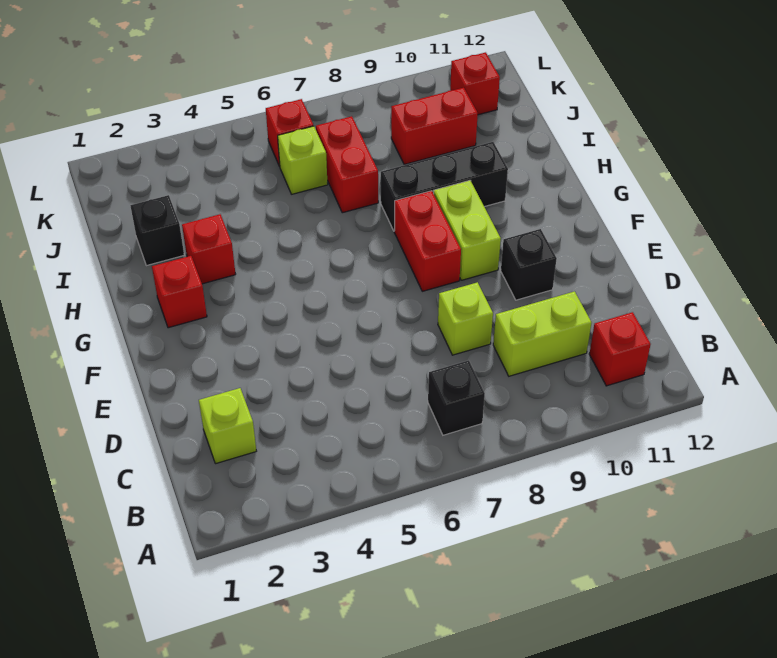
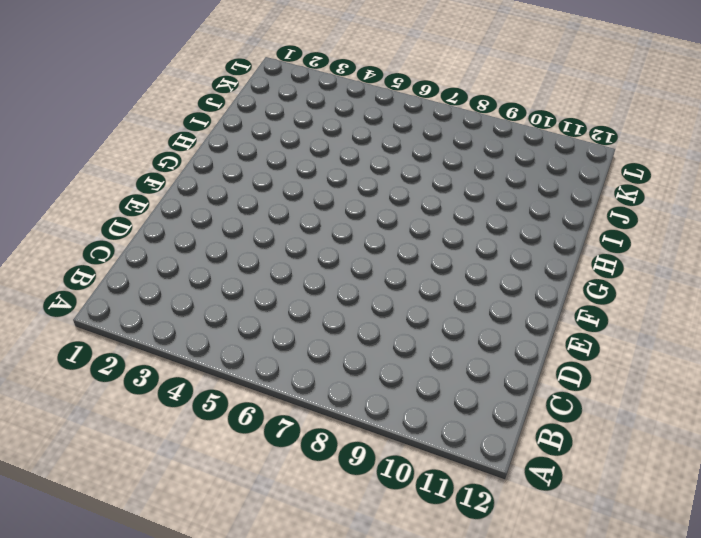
none -> black 1x1 brick [428,360,485,435]
none -> red 1x1 brick [589,312,651,386]
none -> lime 1x1 brick [199,388,256,464]

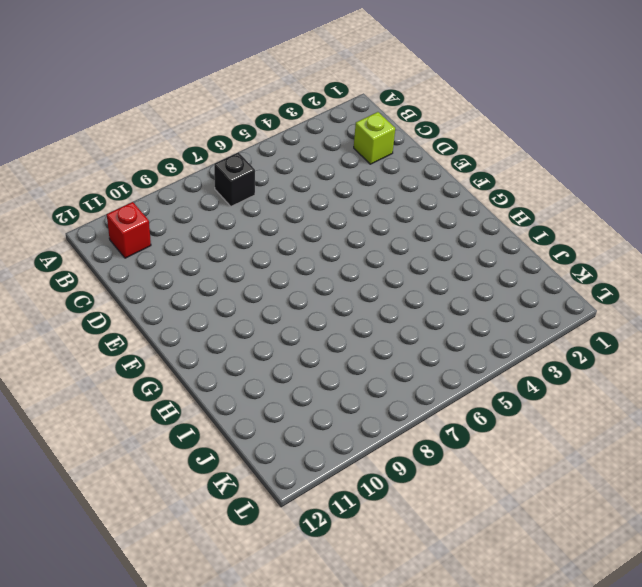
none -> lime 1x2 brick [493,292,591,376]
none -> lime 1x1 brick [438,282,493,355]
none -> black 1x1 brick [501,229,557,300]

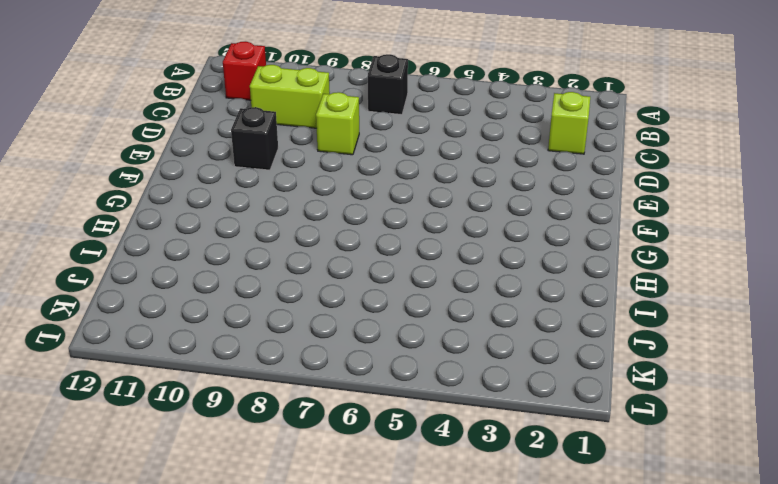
none -> red 1x2 brick [394,191,461,291]
none -> lime 1x2 brick [434,180,501,280]
none -> red 1x1 brick [152,256,207,328]

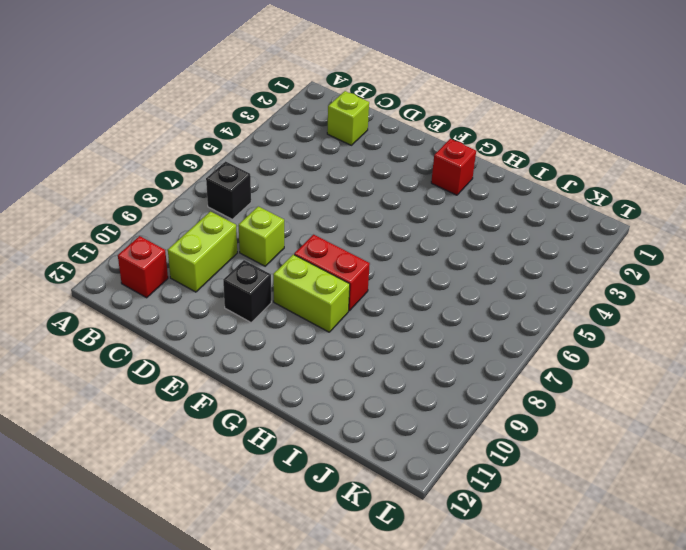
none -> red 1x1 brick [182,214,236,284]
none -> black 1x3 brick [381,142,508,231]
none -> black 1x1 brick [130,195,184,266]

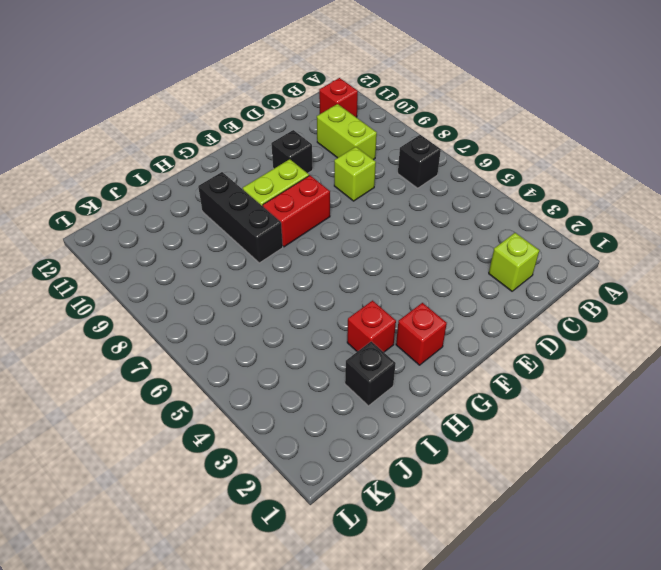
none -> red 1x2 brick [316,116,378,213]
none -> lime 1x1 brick [278,126,328,194]
none -> red 1x2 brick [391,88,478,165]

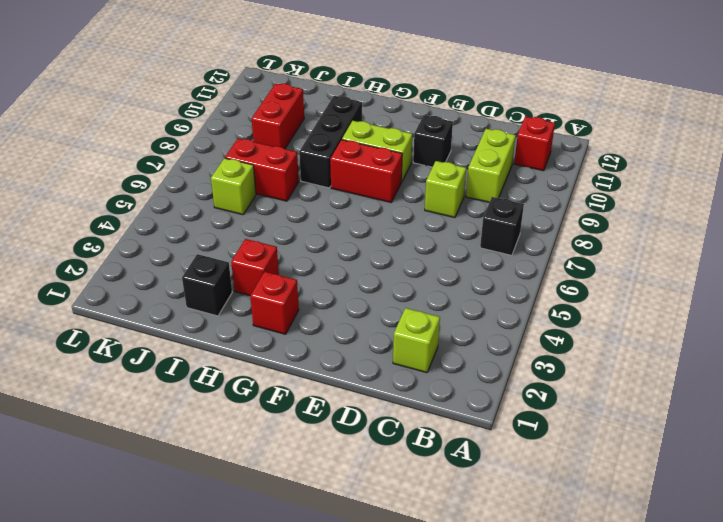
none -> red 1x1 brick [266,99,313,166]
none -> red 1x1 brick [450,52,500,115]

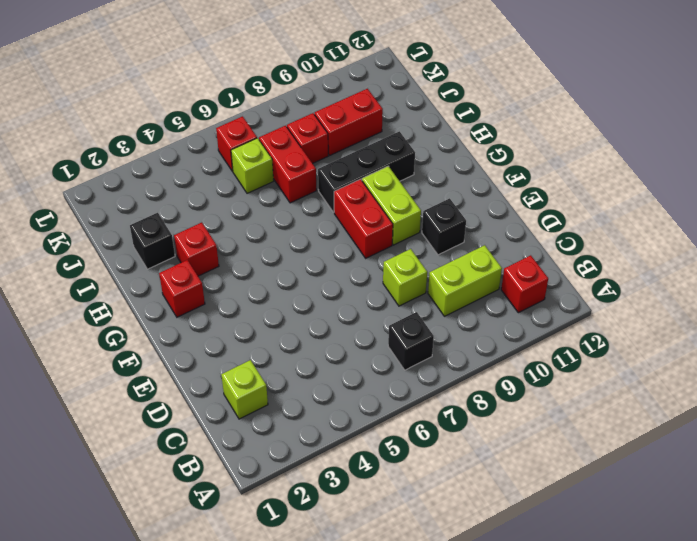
red 1x1 brick [287,113,328,163] -> red 1x1 brick moved to [450,52,500,115]

